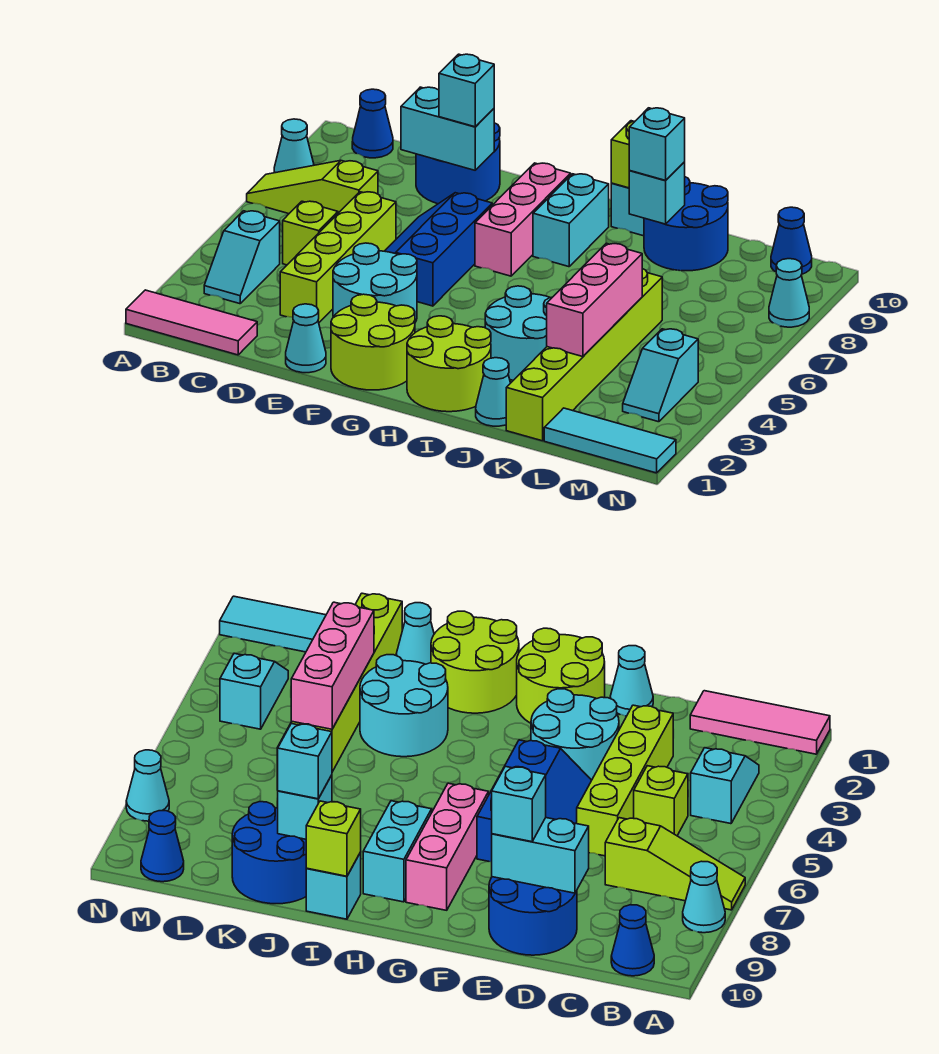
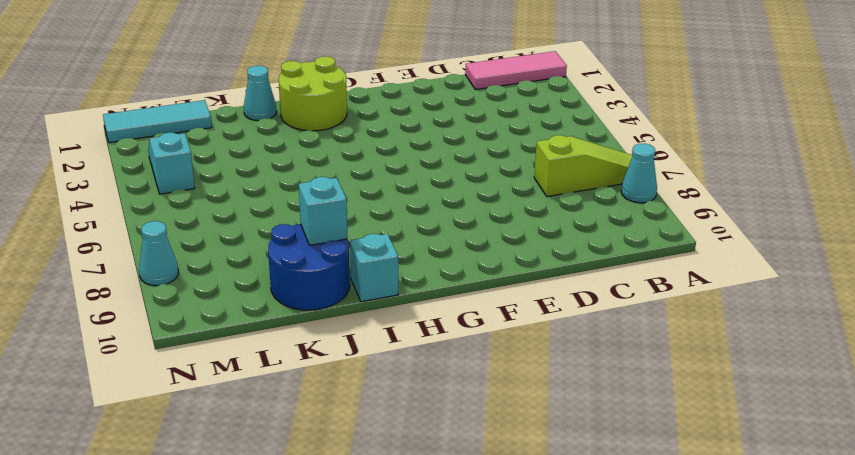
none -> cyan 1x2 slope [204,211,280,304]
none -> blue 1x1 cone [352,89,393,158]
none -> lime 1x1 brick [283,201,338,265]
none -> lime 1x4 brick [280,192,396,322]

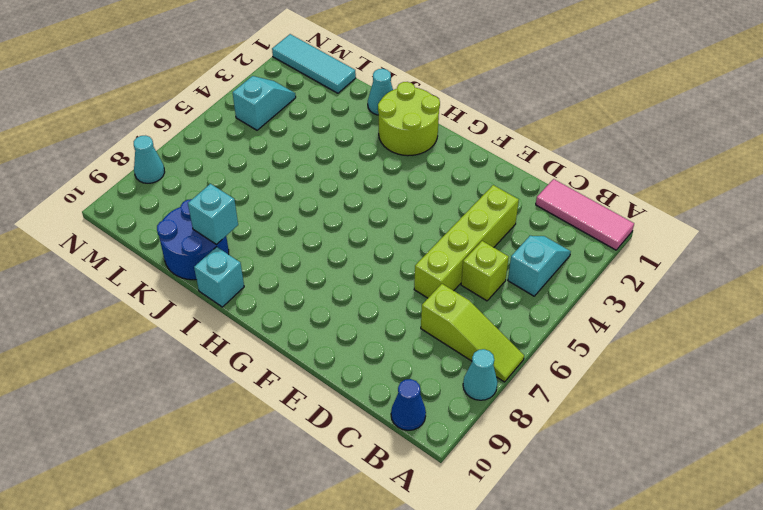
none -> blue 2x2 round brick [416,123,500,204]
none -> cyan 1x1 cone [286,304,326,373]
none -> cyan 2x2 round brick [333,243,417,322]
none -> blue 2x3 slope [385,193,492,306]

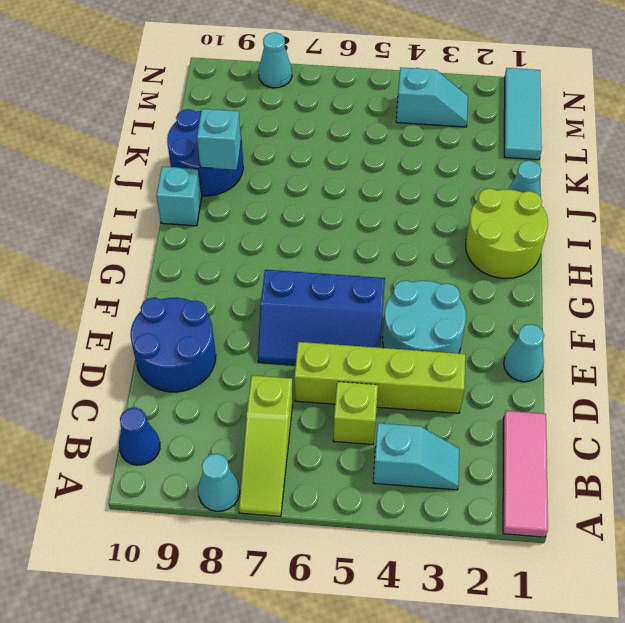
none -> lime 2x2 round brick [331,294,415,390]
none -> pink 1x3 brick [475,163,571,276]
none -> cyan 1x2 brick [533,174,609,267]
none -> cyan 2x2 round brick [485,286,552,380]

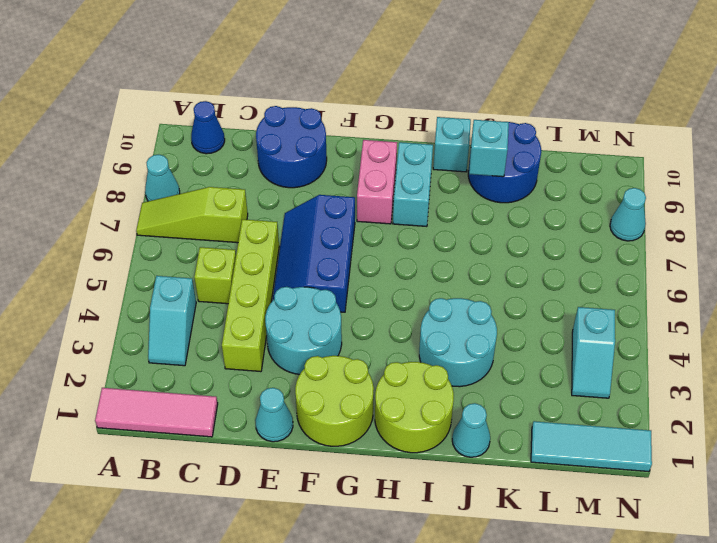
pink 1x2 brick [357,140,397,224] -> pink 1x3 brick [475,163,571,276]
none -> lime 1x6 brick [506,269,662,441]
none -> blue 1x1 cone [771,207,812,274]
none -> cyan 1x2 brick [401,87,494,170]
none -> lime 1x1 brick [611,121,635,188]

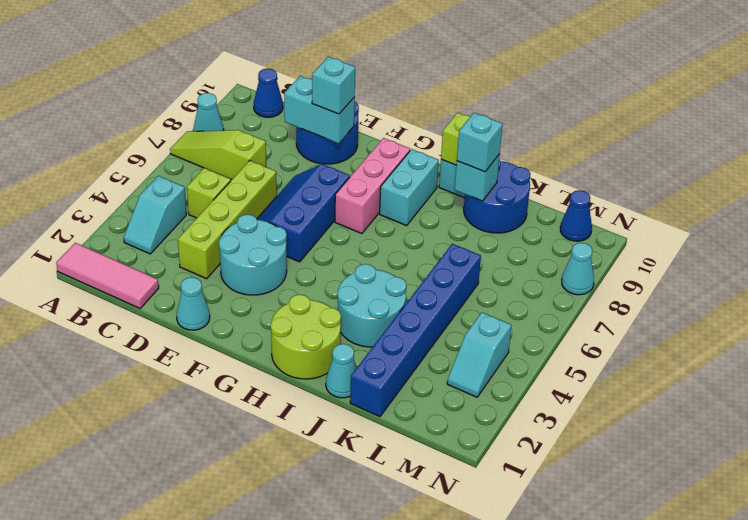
blue 1x6 brick [350,244,481,417] -> lime 1x6 brick [506,269,662,441]
none -> lime 2x2 round brick [331,294,415,390]
none -> cyan 1x3 tile [544,408,676,473]
none -> pink 1x3 brick [547,243,642,357]

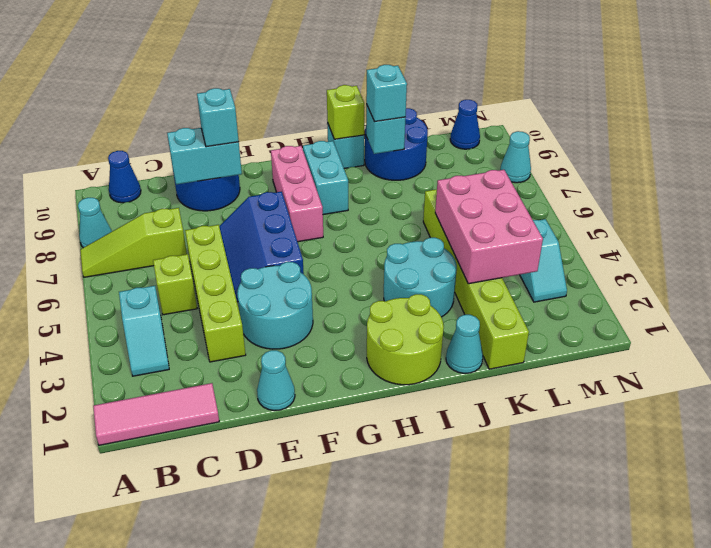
pink 2x3 brick [435,170,543,284] -> pink 1x3 brick [547,243,642,357]
none -> lime 2x2 round brick [331,294,415,390]
none -> cyan 1x3 tile [544,408,676,473]

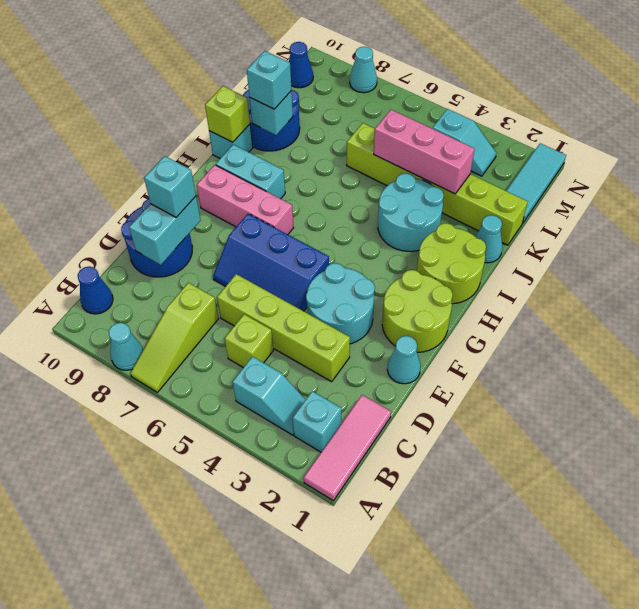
cyan 1x1 brick [293,391,342,452] -> none

